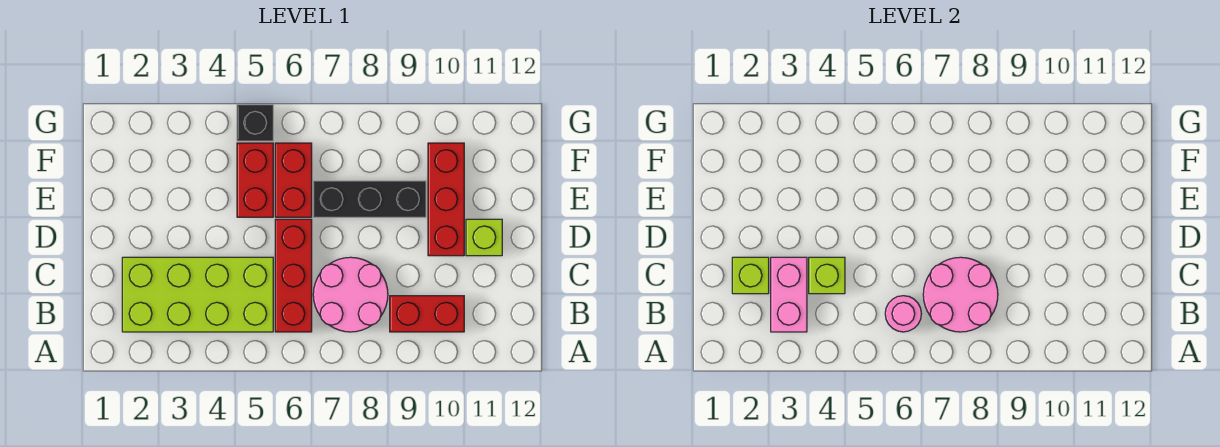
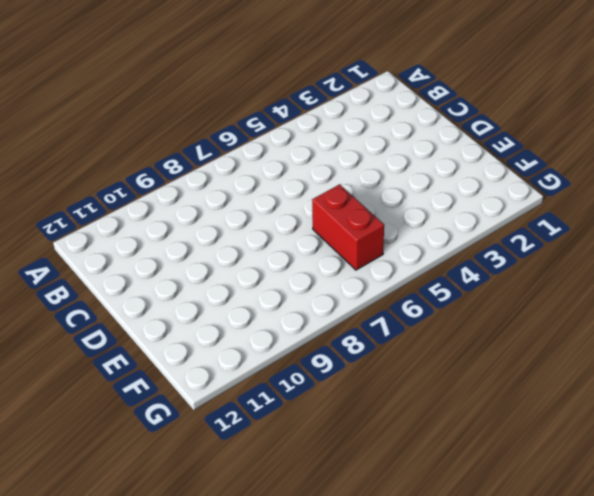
none -> lime 2x4 brick [122,257,273,332]
none -> red 1x3 brick [275,219,312,332]
none -> pink 2x2 round brick [313,257,388,332]

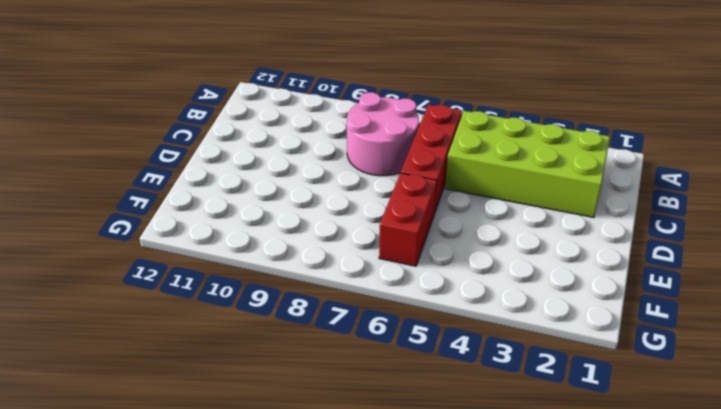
none -> red 1x2 brick [390,296,464,332]
none -> red 1x3 brick [428,143,464,256]
none -> lime 1x1 brick [466,219,502,256]

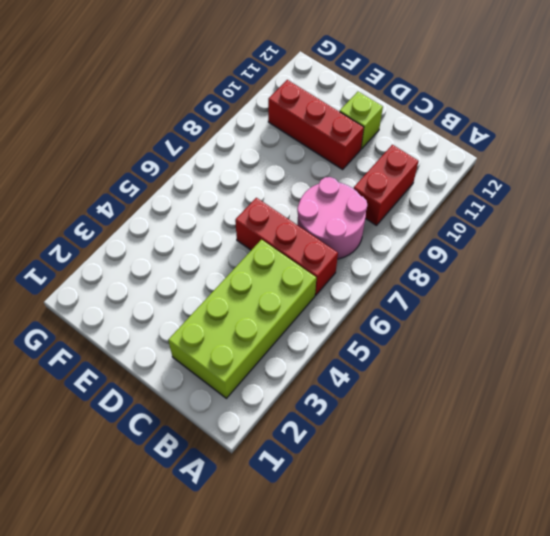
none -> red 1x2 brick [237,143,273,217]
none -> red 1x2 brick [275,143,312,217]
none -> black 1x3 brick [313,181,426,217]

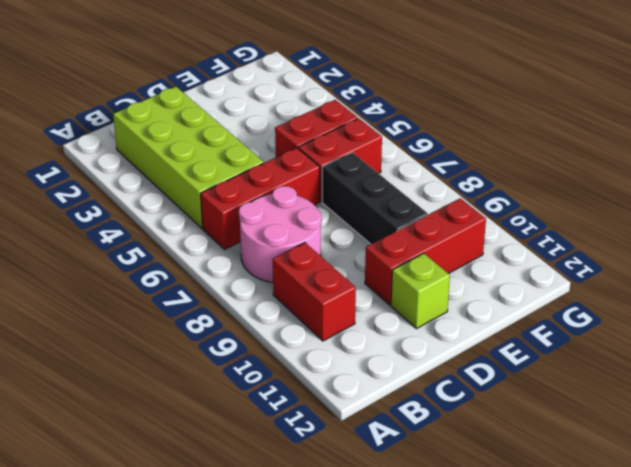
none -> black 1x1 brick [237,105,273,141]
none -> pink 1x2 brick [771,257,807,332]
none -> pink 1x1 round brick [885,296,921,332]

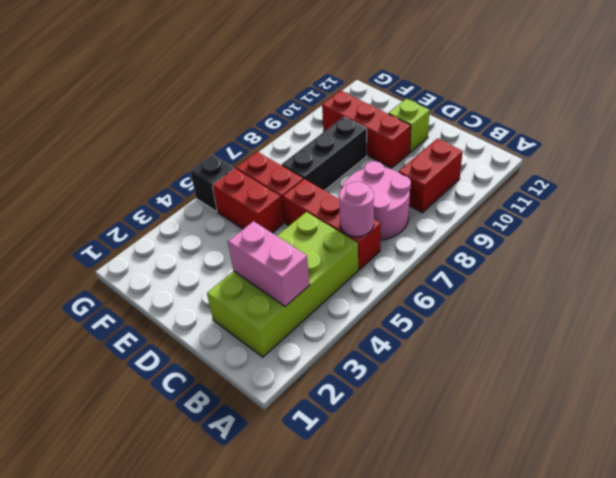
none -> pink 2x2 round brick [923,257,998,332]
none -> lime 1x1 brick [732,257,769,294]
none -> lime 1x1 brick [809,257,845,294]

